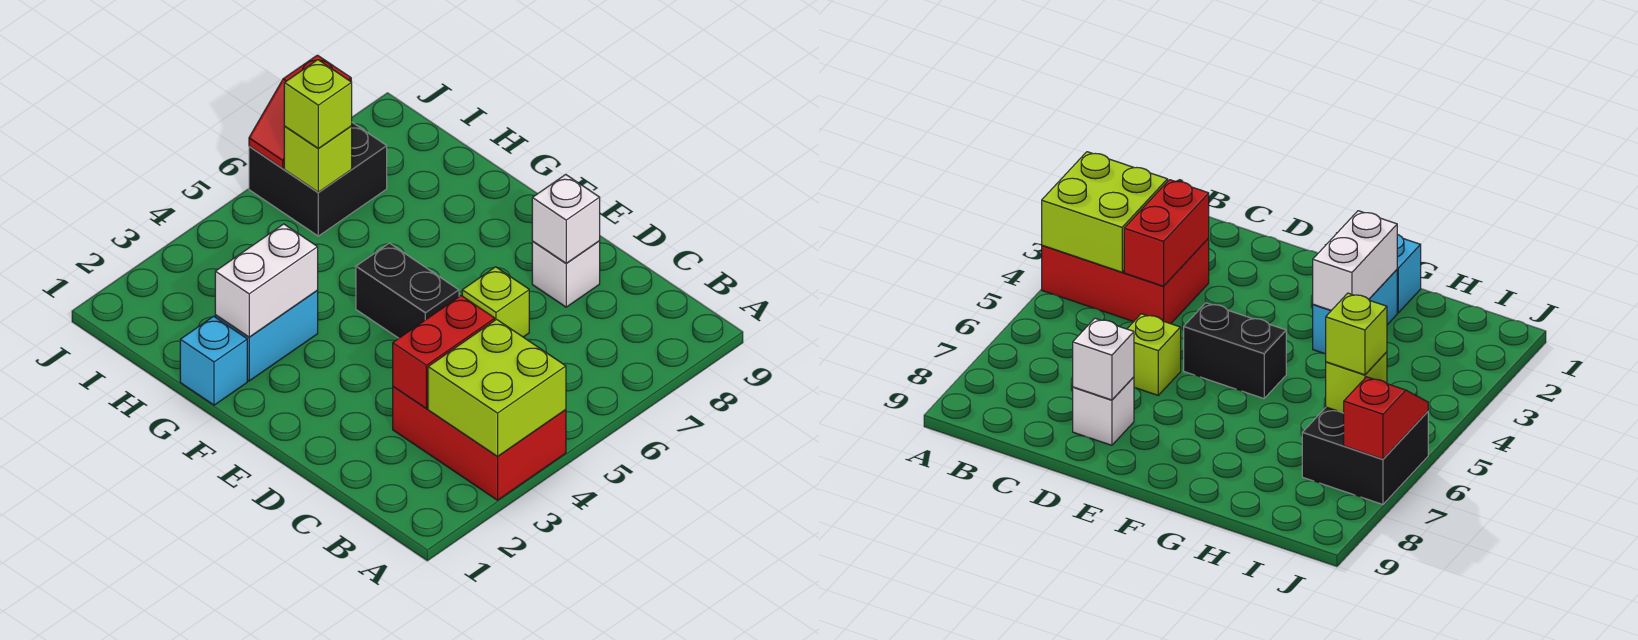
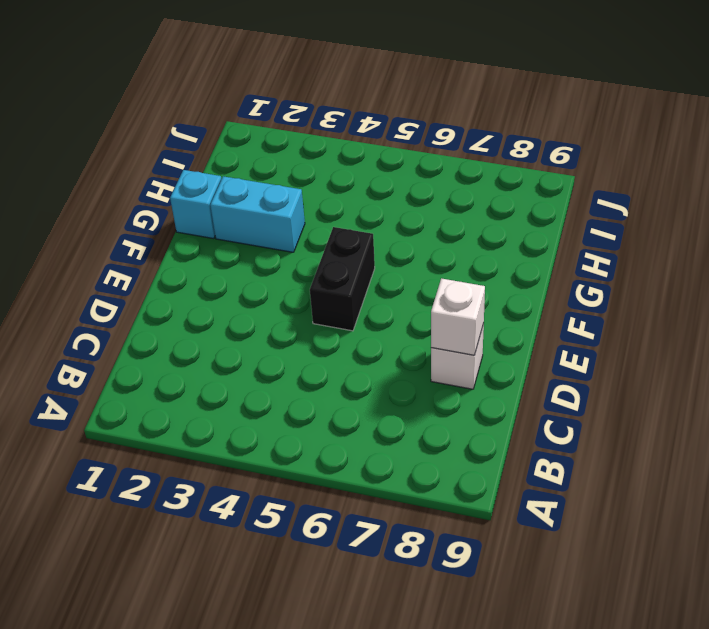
none -> red 2x3 brick [393,387,566,500]
none -> lime 1x1 brick [462,267,529,337]
none -> black 2x2 brick [249,123,387,236]

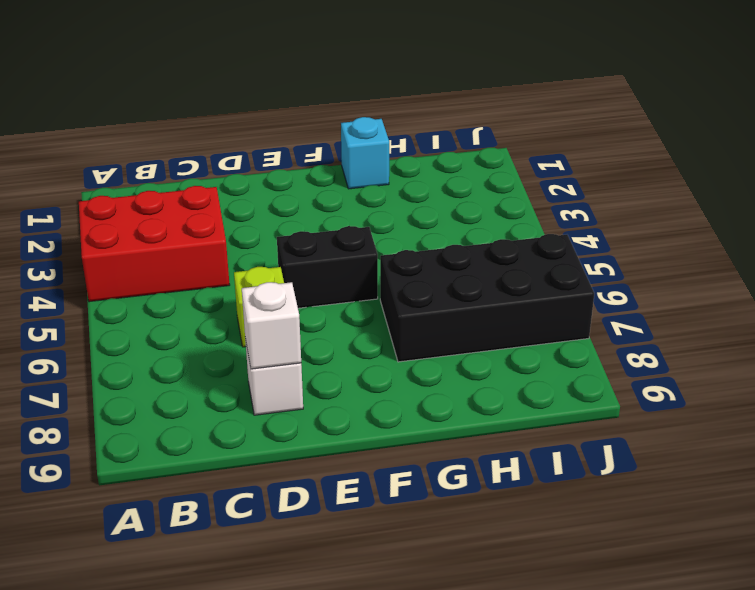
black 2x4 brick [380,234,594,362] -> black 2x2 brick [249,123,387,236]
none -> cyan 1x2 brick [215,291,318,381]
none -> lime 2x2 brick [428,319,566,456]
none -> red 1x2 brick [393,296,495,409]

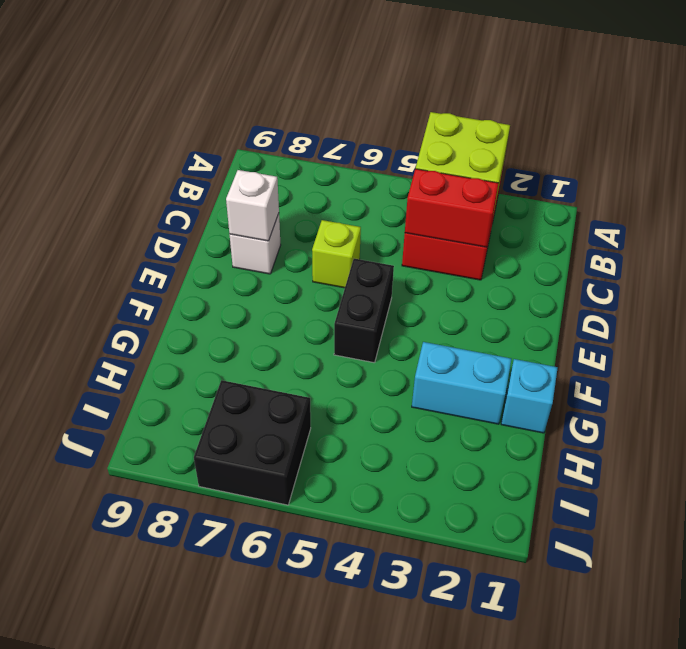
none -> white 1x2 brick [215,224,318,337]
none -> lime 1x1 brick [284,126,352,192]
none -> red 1x2 slope [249,55,351,168]

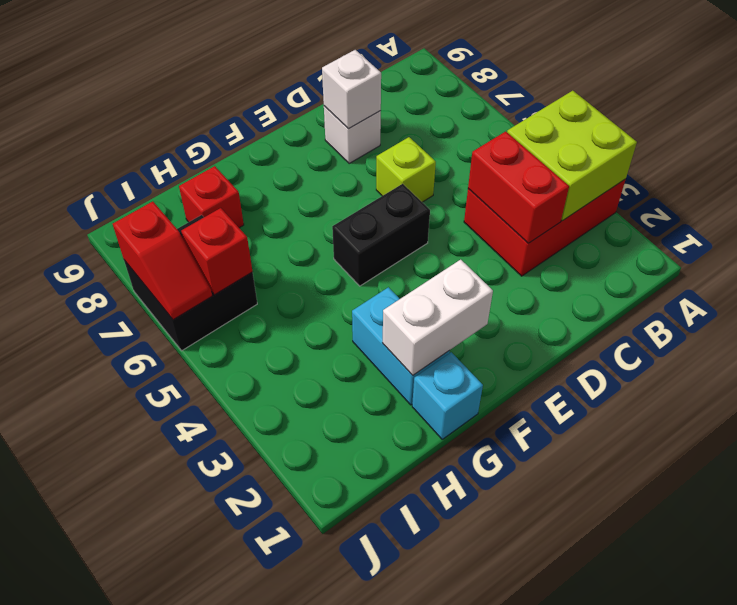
white 1x2 brick [383,260,493,375] -> white 1x2 brick turned to [215,224,318,337]
red 1x1 brick [179,166,244,228] -> none
red 1x1 brick [181,208,253,295] -> lime 1x1 brick [284,126,352,192]
none -> lime 1x1 brick [284,60,352,149]

